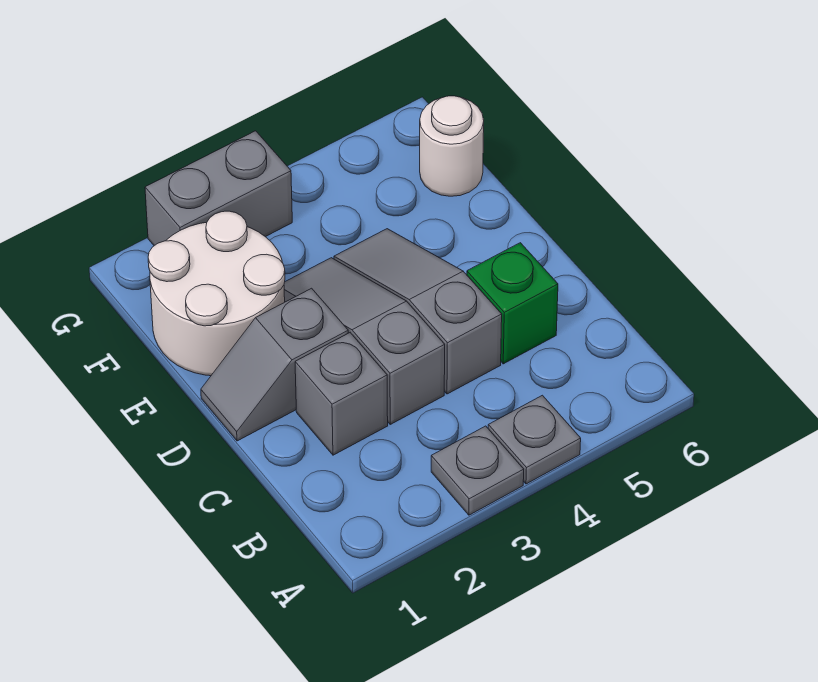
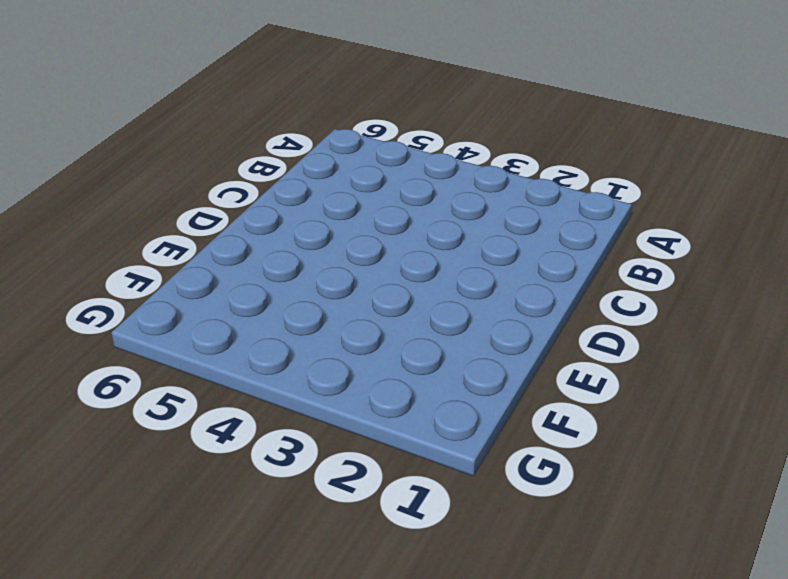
none -> grey 1x1 plate [431,426,524,515]
none -> grey 1x1 plate [488,395,581,484]

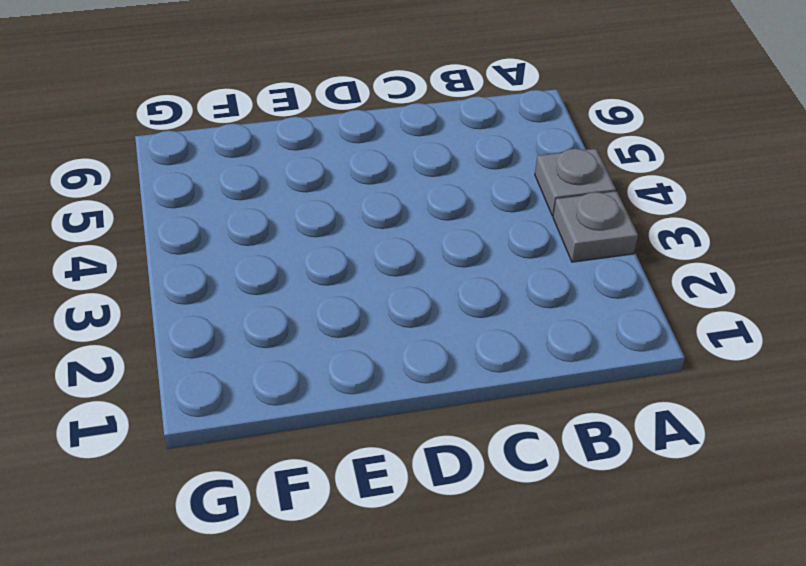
none -> grey 1x1 brick [295,333,388,455]
none -> grey 1x3 slope [284,258,445,424]

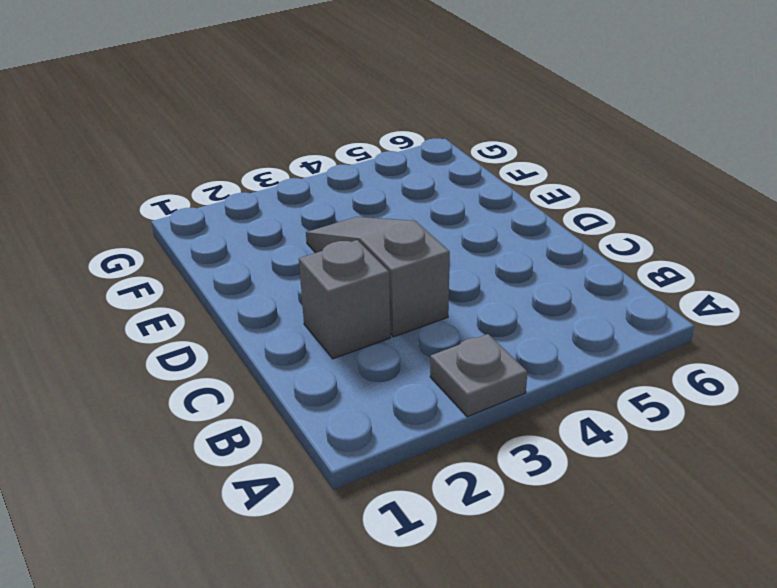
none -> grey 1x1 plate [488,395,581,484]
none -> grey 1x3 slope [334,229,502,394]

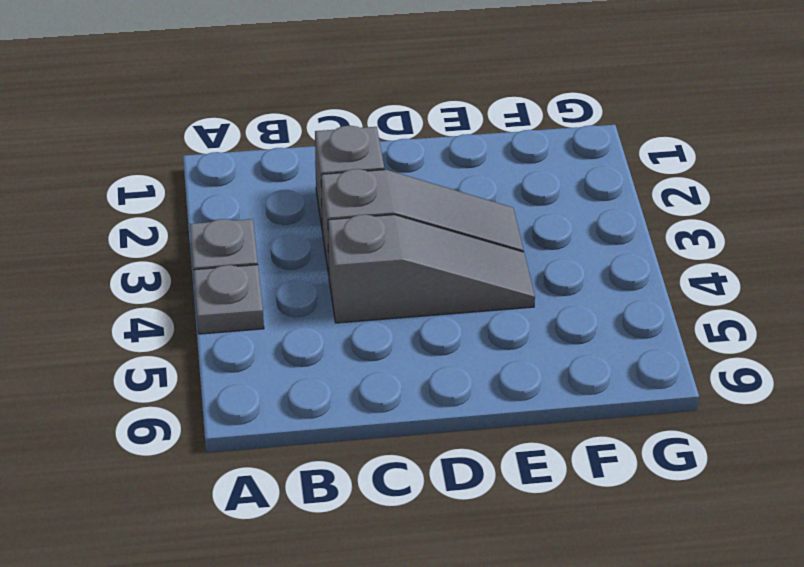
none -> green 1x1 brick [467,243,558,364]
none -> grey 1x2 slope [201,288,348,441]

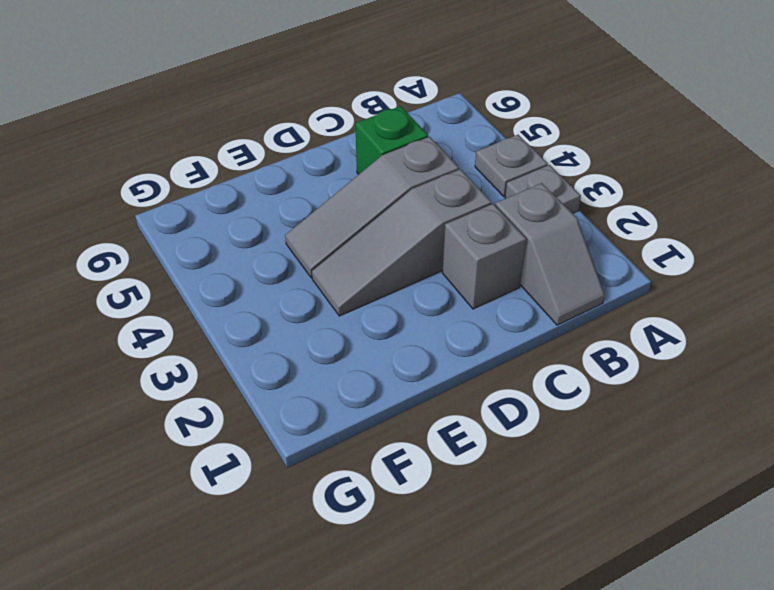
grey 1x2 slope [495,183,605,325] -> grey 1x2 slope moved to [201,288,348,441]
none -> white 2x2 round brick [148,211,285,376]
none -> white 1x1 round brick [420,96,484,196]

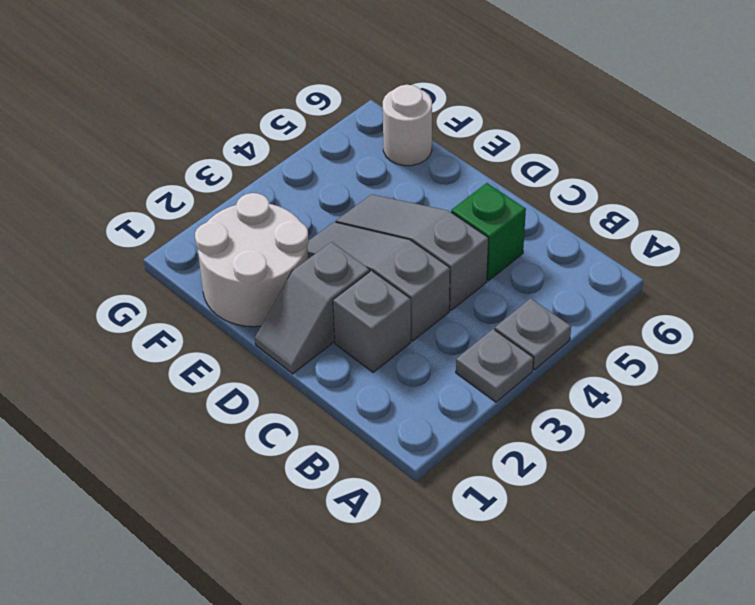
none -> grey 1x2 brick [145,131,292,246]

